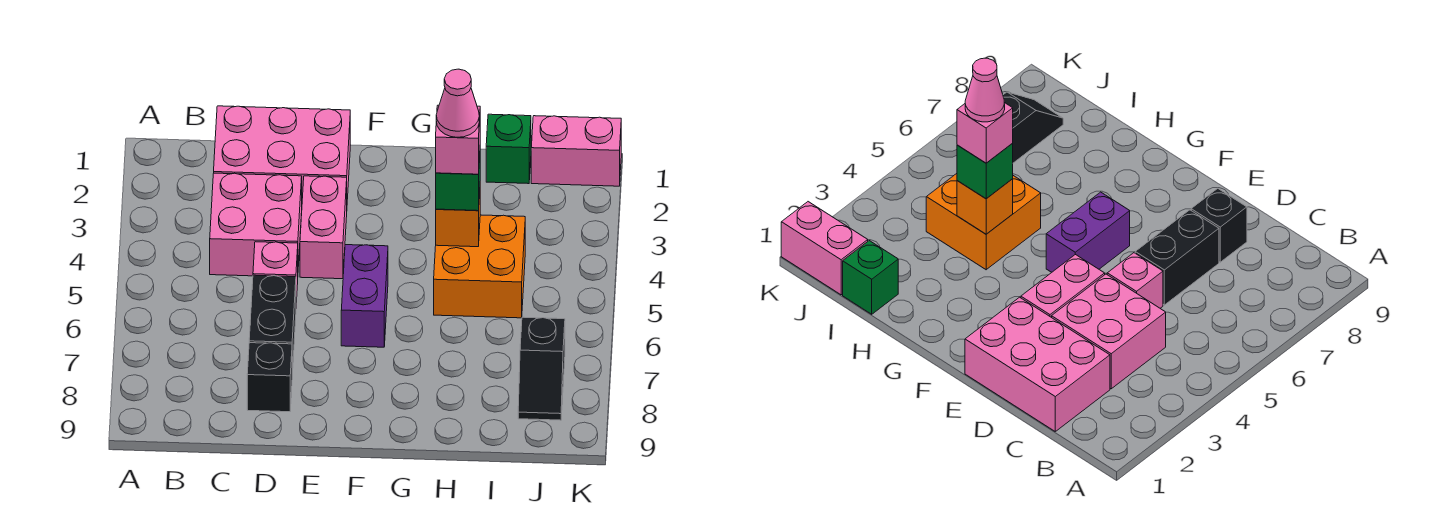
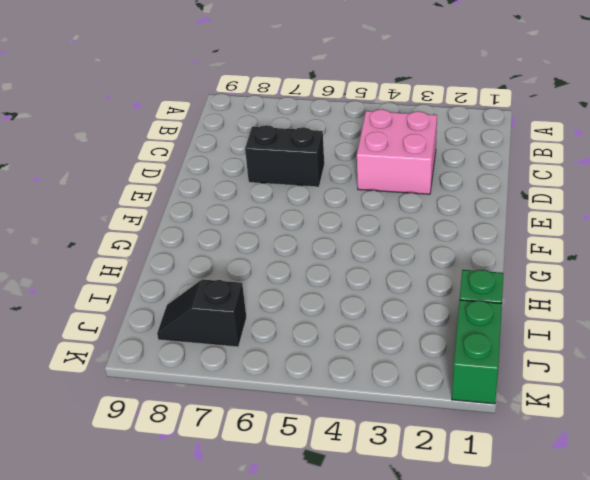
green 1x2 brick [452,300,502,404] -> pink 1x2 brick [531,116,621,186]
none -> pink 2x3 brick [214,106,350,199]
none -> pink 1x1 brick [253,242,298,303]
none -> black 1x1 brick [247,343,292,412]

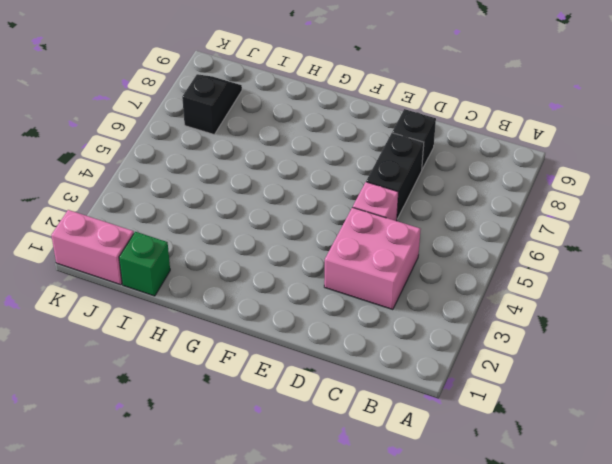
none -> pink 2x3 brick [214,106,350,199]
none -> pink 1x2 brick [300,176,347,279]
none -> purple 1x2 brick [341,245,388,347]

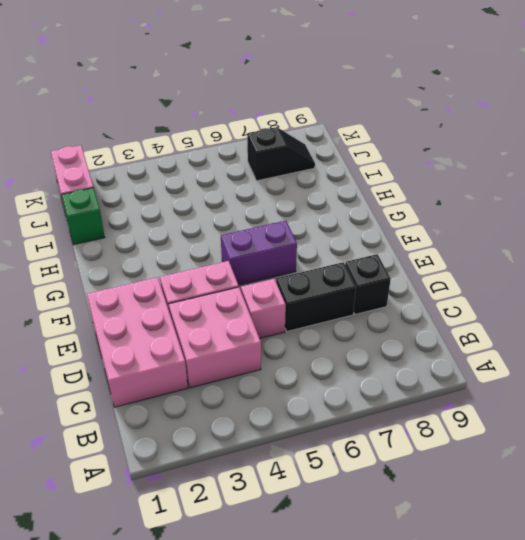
none -> orange 2x2 brick [434,215,525,318]
none -> orange 1x1 brick [436,193,480,247]
none -> green 1x1 brick [436,157,480,211]

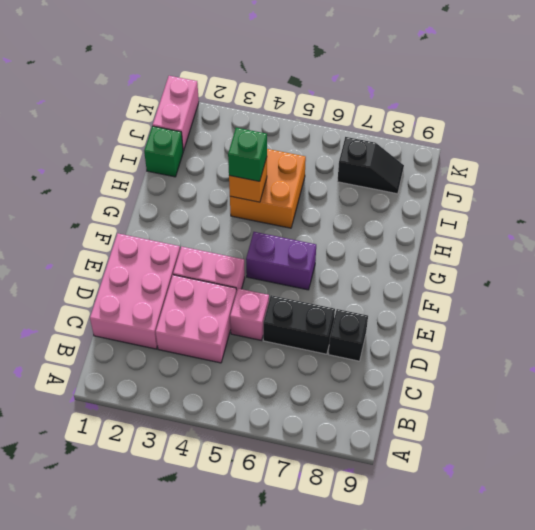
none -> pink 1x1 brick [436,105,480,174]
none -> pink 1x1 cone [436,69,479,137]

